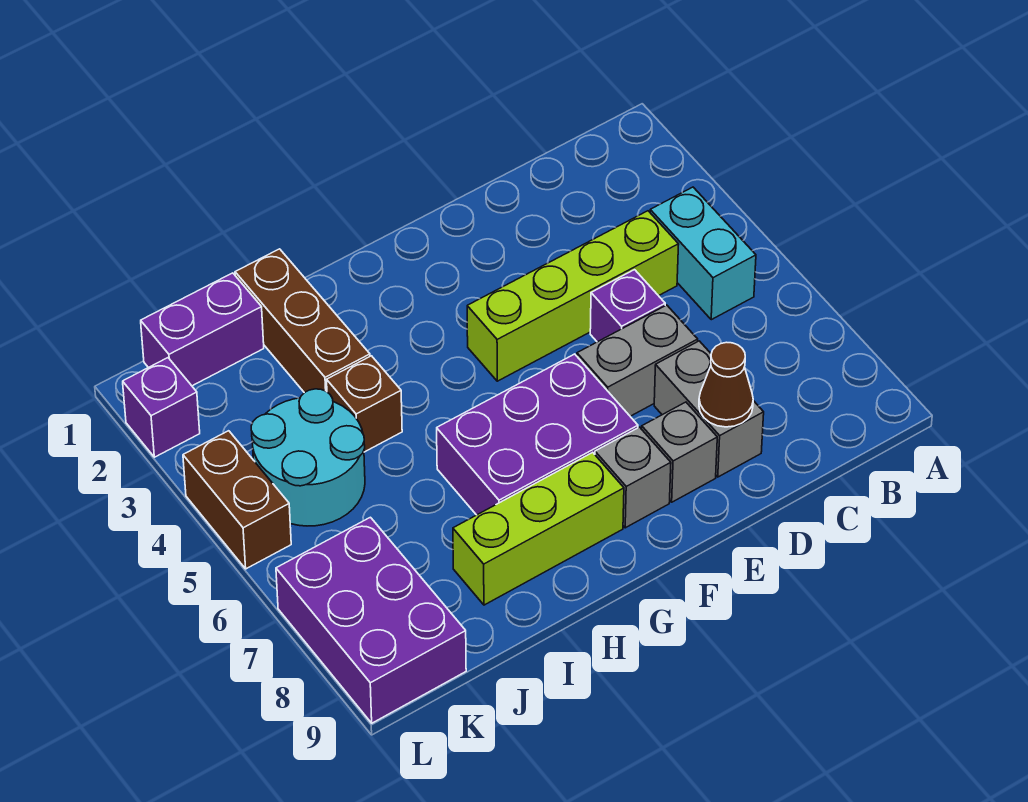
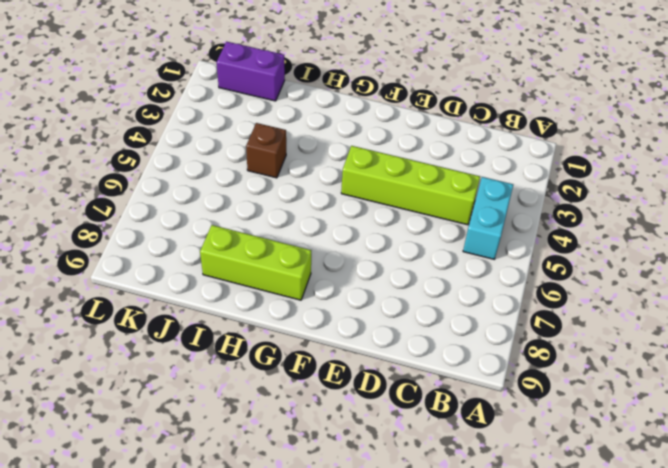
none -> purple 1x1 brick [590,270,665,342]
none -> grey 1x2 brick [577,305,698,416]
none -> grey 1x2 brick [654,341,764,477]

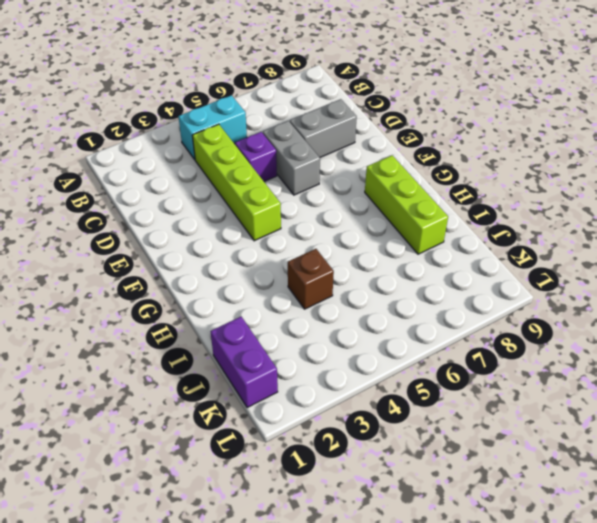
none -> grey 1x1 brick [642,402,717,502]
none -> purple 2x3 brick [437,354,638,515]
none -> grey 1x1 brick [595,427,671,528]

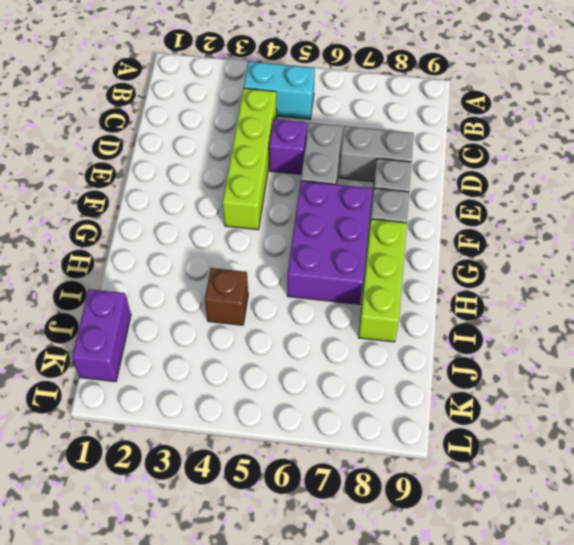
none -> brown 1x3 brick [235,249,370,393]
none -> cyan 2x2 round brick [251,389,365,526]
none -> purple 2x3 brick [276,517,466,723]

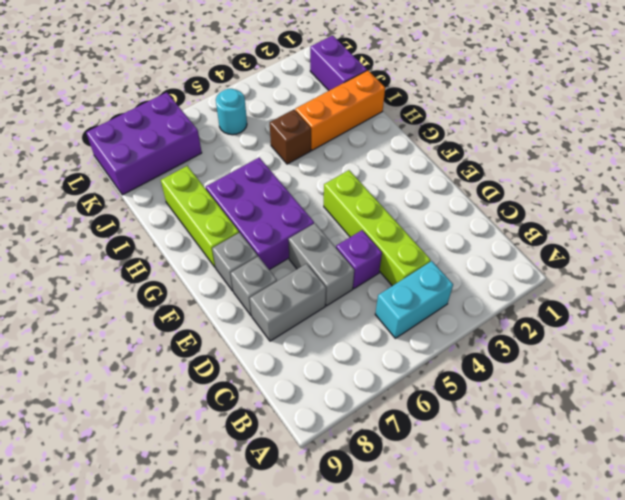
orange 1x3 brick [295,70,385,150] -> brown 1x3 brick [235,249,370,393]
cyan 1x1 round brick [216,89,247,135] -> cyan 2x2 round brick [251,389,365,526]
none -> purple 1x1 brick [123,358,200,457]
none -> brown 1x2 brick [183,431,291,569]
none -> brown 1x1 cone [699,342,753,427]

